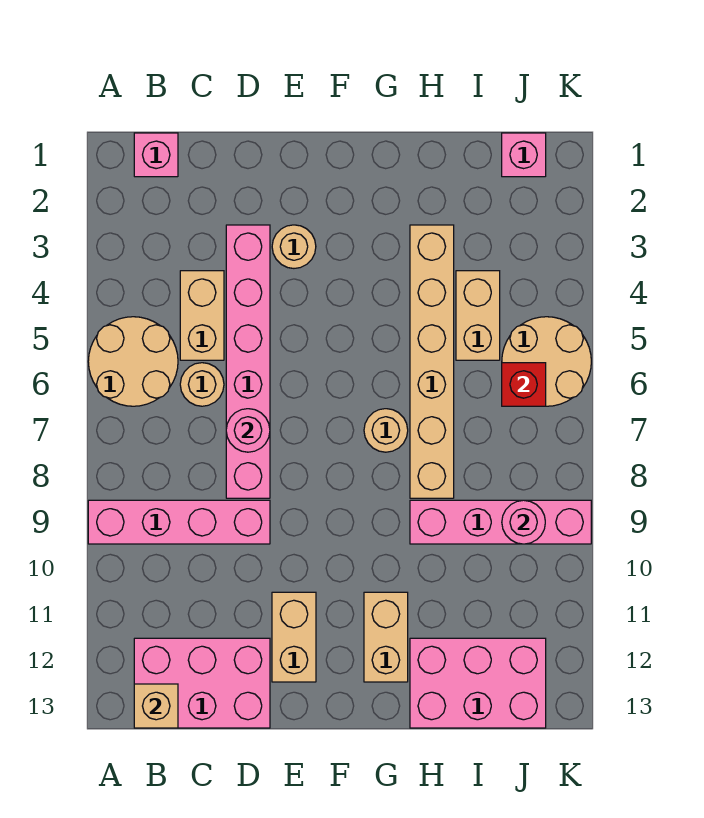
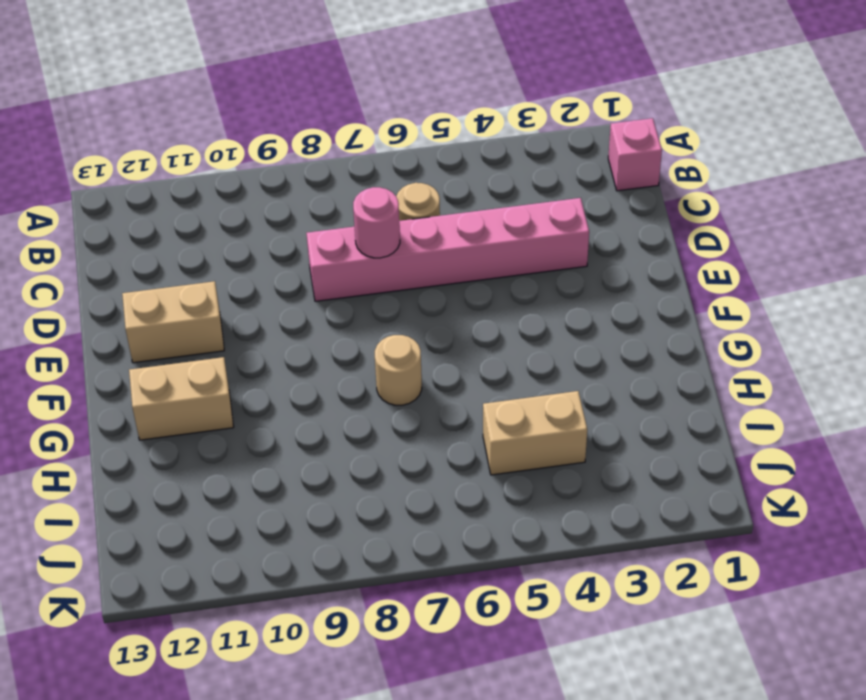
none -> tan 2x2 round brick [88,317,178,406]
none -> pink 1x4 brick [88,500,270,544]
none -> pink 2x3 brick [134,638,270,728]

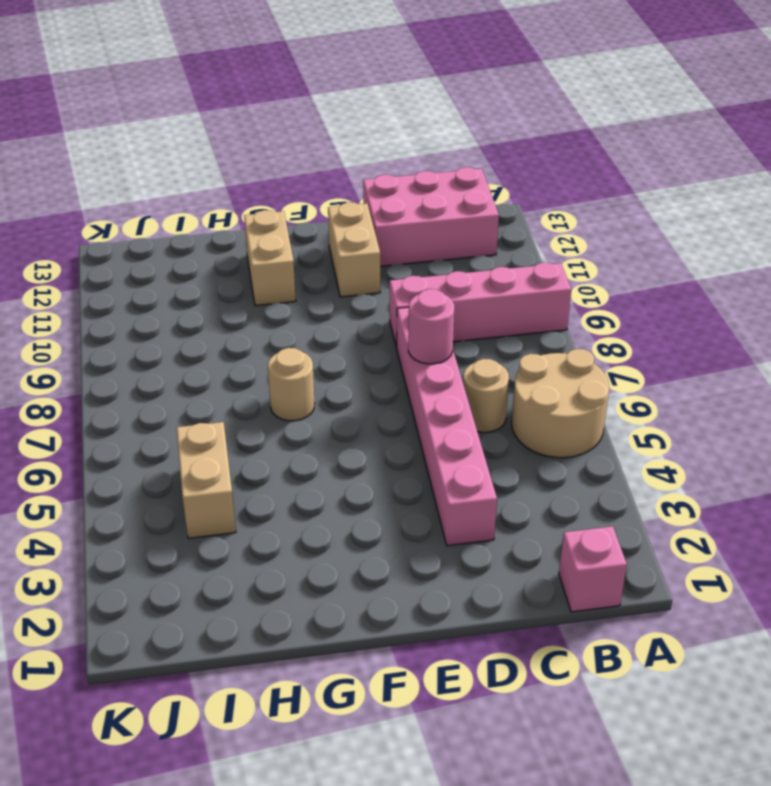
none -> tan 1x2 brick [180,271,224,360]
none -> tan 1x1 round brick [272,225,316,268]
none -> tan 1x6 brick [410,225,454,498]

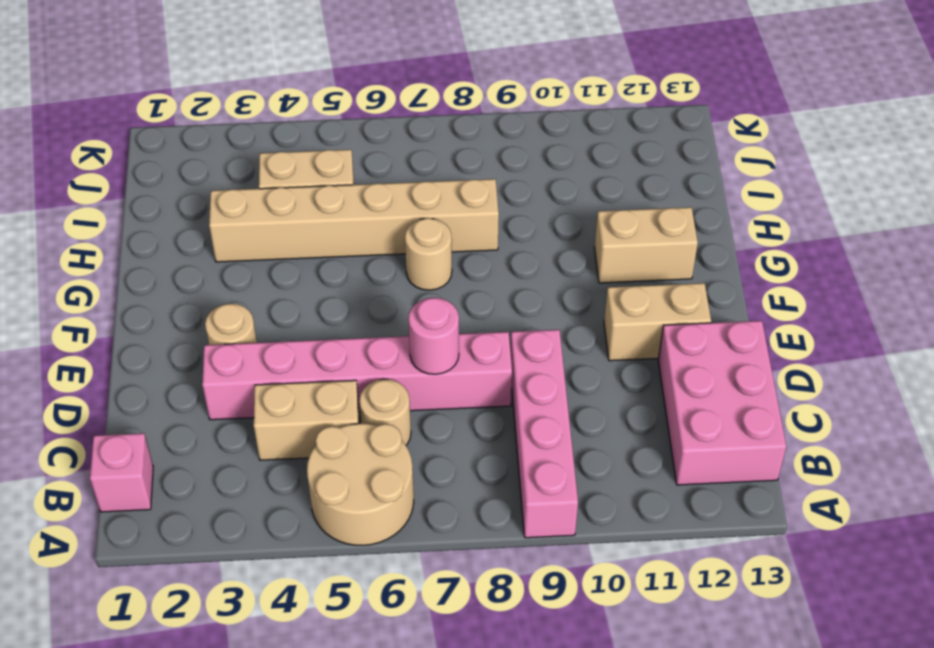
none -> pink 1x4 brick [410,500,591,544]
none -> pink 2x3 brick [410,638,546,728]
none -> pink 1x1 brick [502,133,546,177]

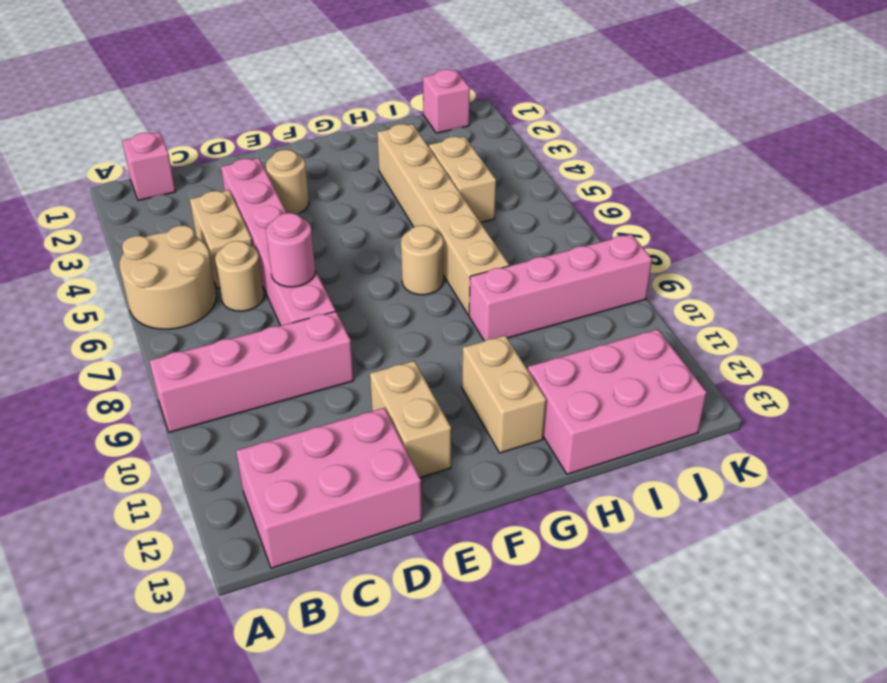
none -> tan 2x2 round brick [502,317,591,406]
none -> tan 1x1 brick [134,684,178,728]
none -> red 1x1 brick [502,363,546,406]

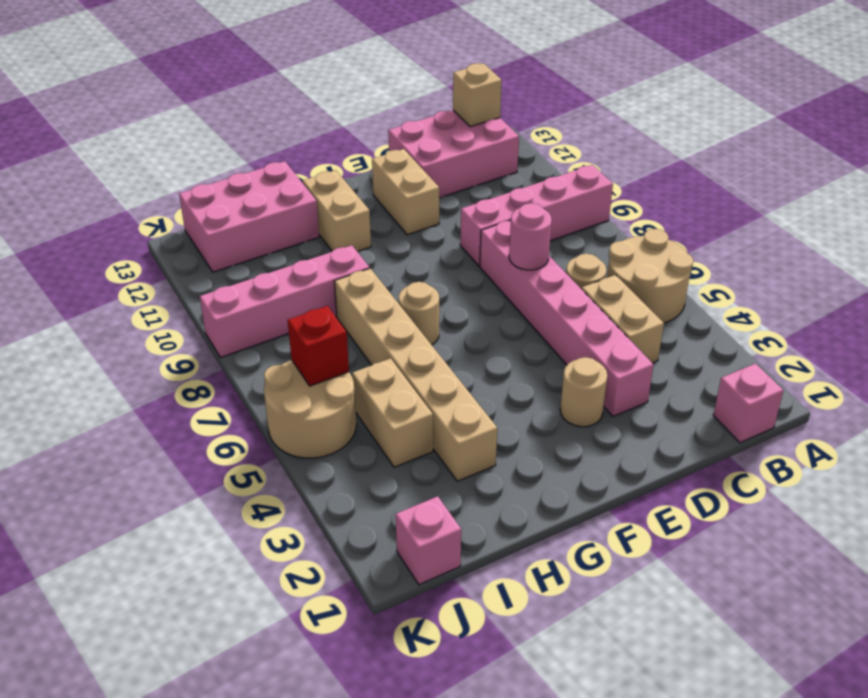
none -> pink 1x1 round brick [502,500,545,544]

